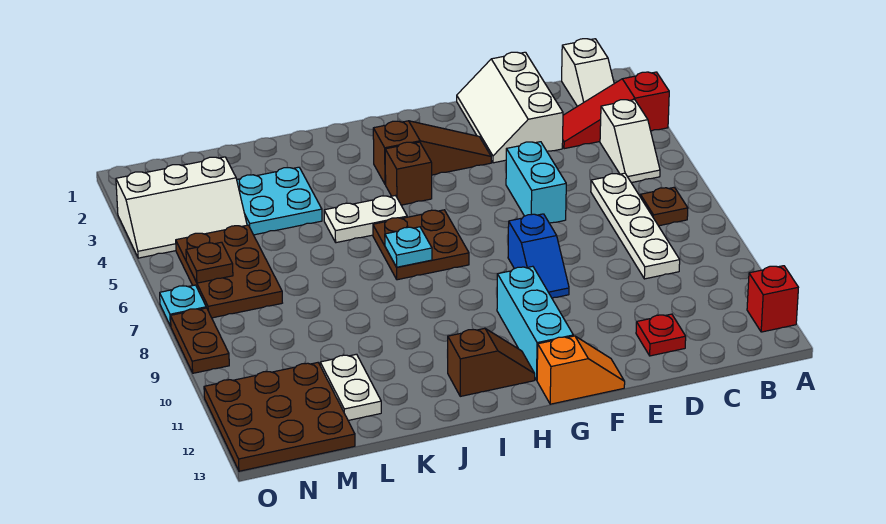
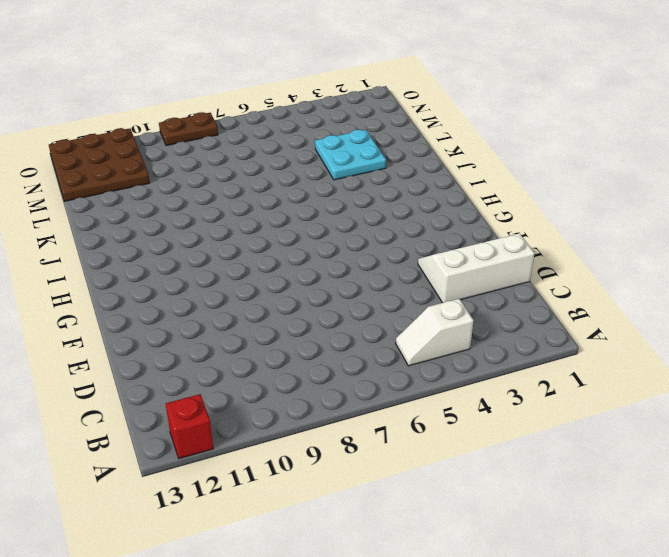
none -> red 1x3 slope [562,72,669,149]
none -> white 1x2 slope [562,39,614,106]
none -> brown 1x1 plate [640,187,688,226]

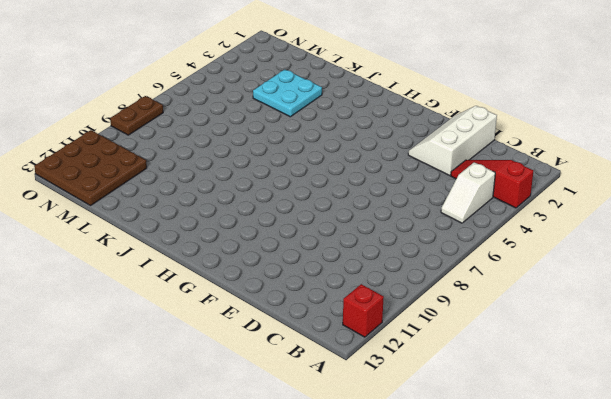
none -> white 1x2 slope [562,39,614,106]
none -> brown 1x1 plate [640,187,688,226]
none -> white 1x4 plate [591,173,680,279]

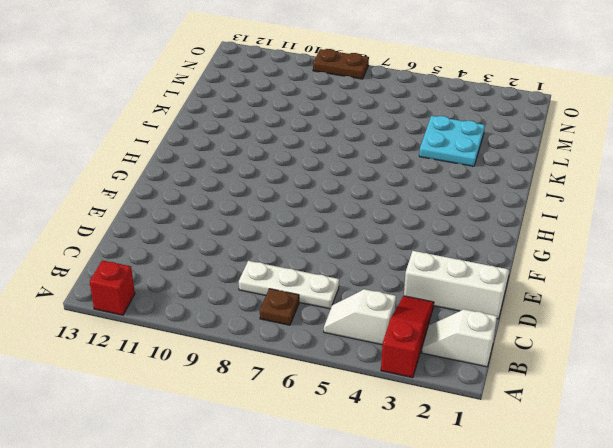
white 1x3 plate [239,261,339,309] -> white 1x4 plate [591,173,680,279]
none -> red 1x1 plate [636,314,686,356]
none -> cyan 1x2 brick [506,142,566,223]
none -> brown 1x3 slope [373,121,491,184]

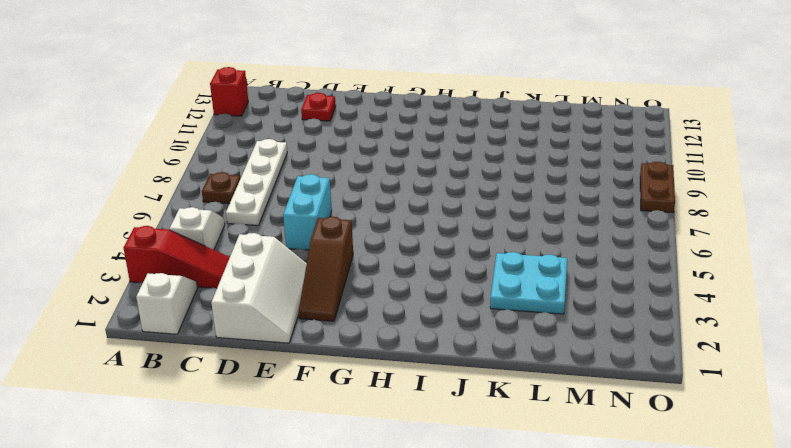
brown 1x3 slope [299,217,353,321] -> brown 1x3 slope turned to [373,121,491,184]
none -> blue 1x2 slope [508,214,569,298]
none -> orange 1x2 slope [537,336,625,404]
none -> cyan 1x3 brick [497,266,573,380]

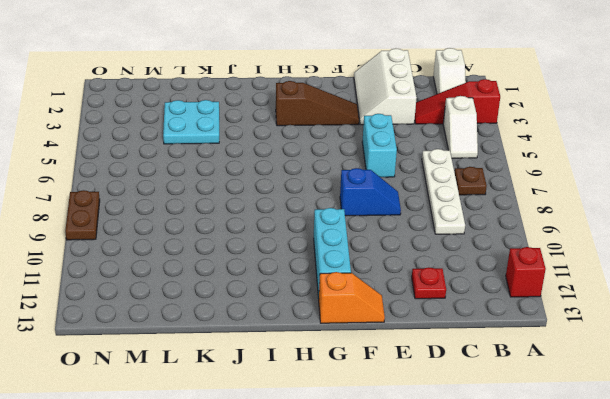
blue 1x2 slope [340,168,401,216] -> blue 1x2 slope turned to [508,214,569,298]
none -> brown 1x1 brick [385,142,432,205]
none -> brown 2x2 plate [373,210,469,280]
none -> brown 1x2 slope [447,328,535,396]

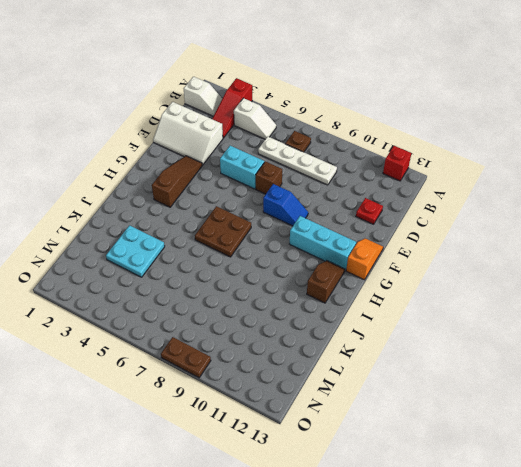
brown 1x1 brick [256,162,282,194] -> brown 1x1 brick moved to [385,142,432,205]
none -> white 1x2 plate [324,196,407,243]
none -> white 1x2 plate [320,354,381,420]
none -> white 2x3 slope [116,157,247,258]

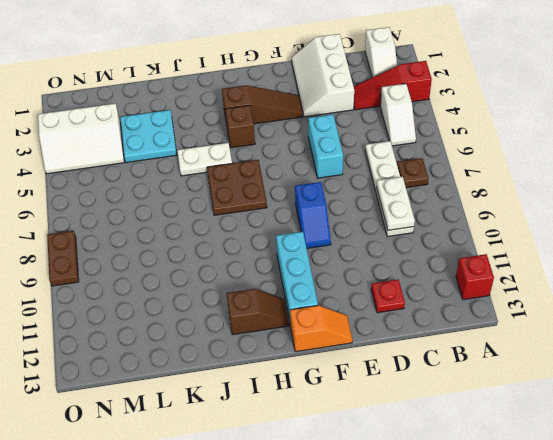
white 1x2 plate [377,177,415,230] -> white 1x2 plate moved to [320,354,381,420]
none -> brown 2x3 plate [176,225,282,318]
none -> brown 3x3 plate [204,363,355,471]
none -> cyan 1x1 plate [160,285,206,326]

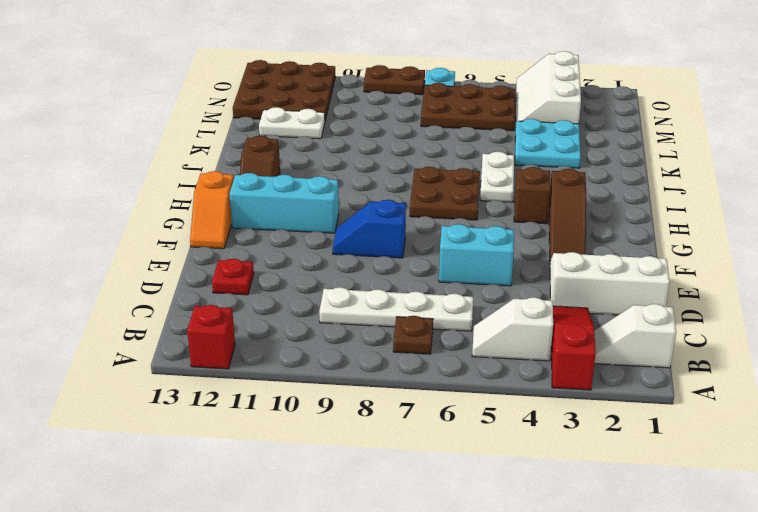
none -> cyan 1x1 plate [385,227,432,267]
none -> brown 1x1 plate [186,242,233,283]

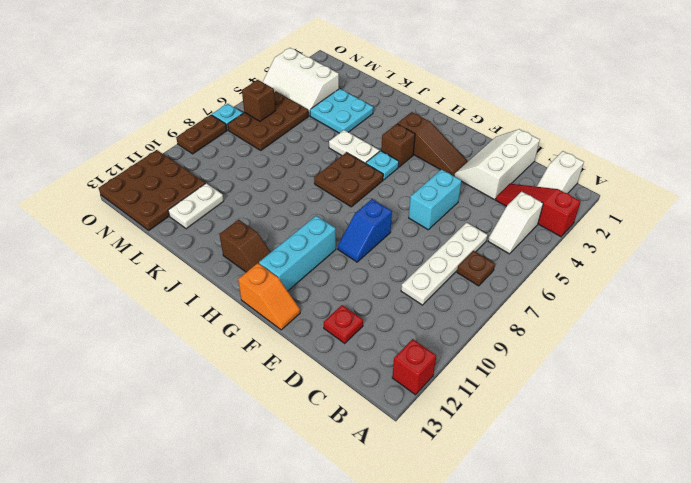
cyan 1x1 plate [366,151,399,180] -> cyan 1x1 plate moved to [385,227,432,267]
brown 1x1 brick [242,80,276,121] -> brown 1x1 plate [186,242,233,283]

